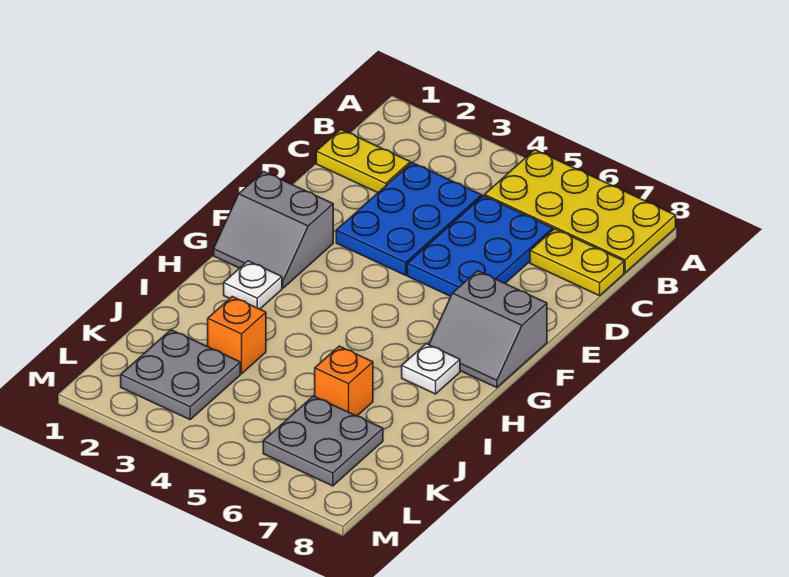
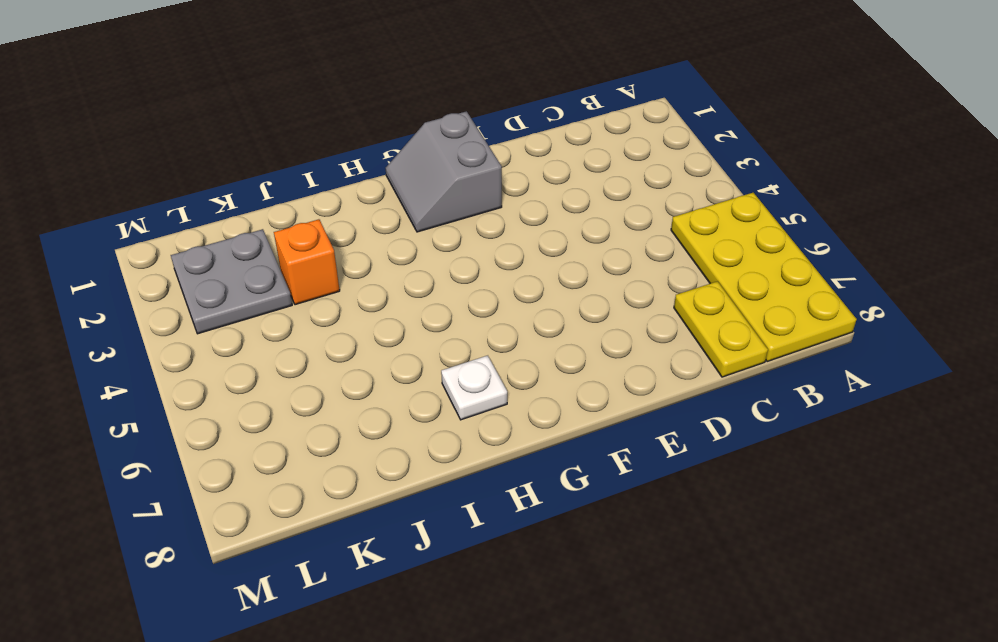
none -> yellow 1x2 plate [316,130,410,193]
none -> blue 2x3 plate [336,162,482,275]
none -> blue 2x3 plate [407,196,553,296]

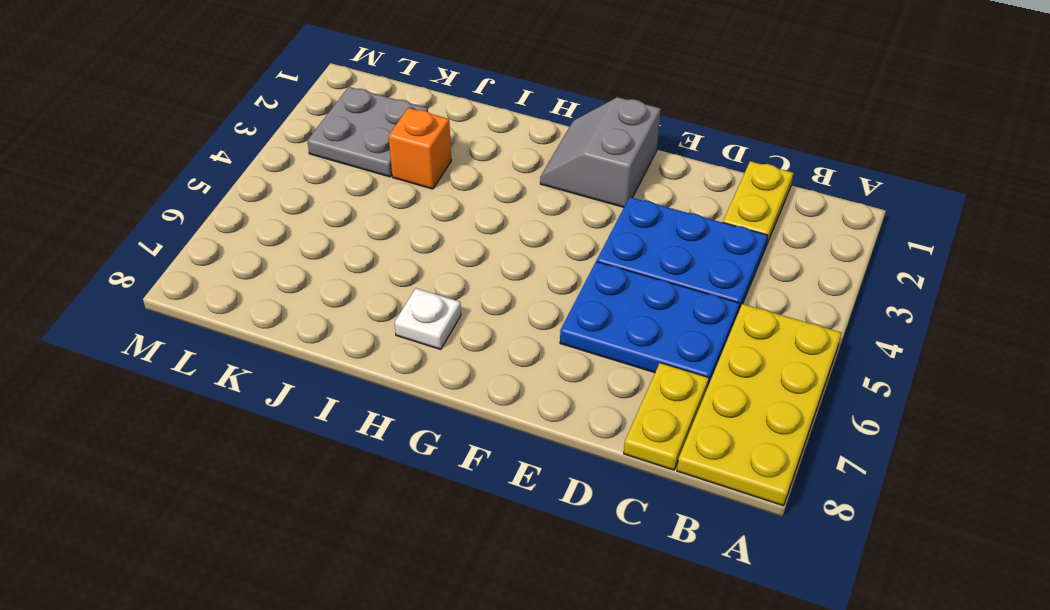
none -> grey 2x2 slope [429,271,547,388]
none -> white 1x1 plate [224,261,282,309]
none -> orange 1x1 brick [315,346,373,416]

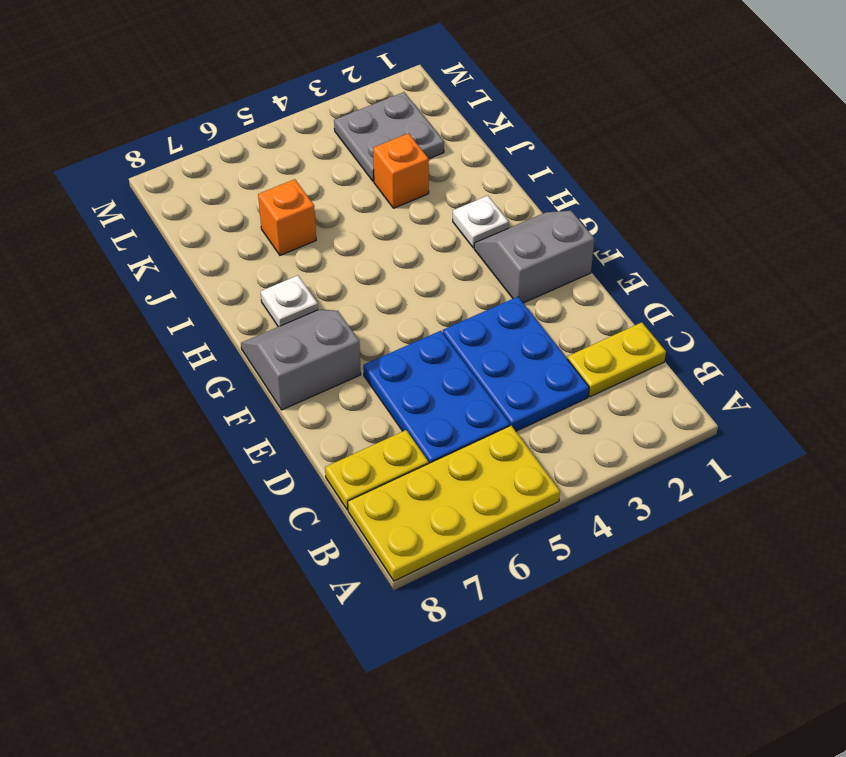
none -> grey 2x2 plate [263,396,383,486]

